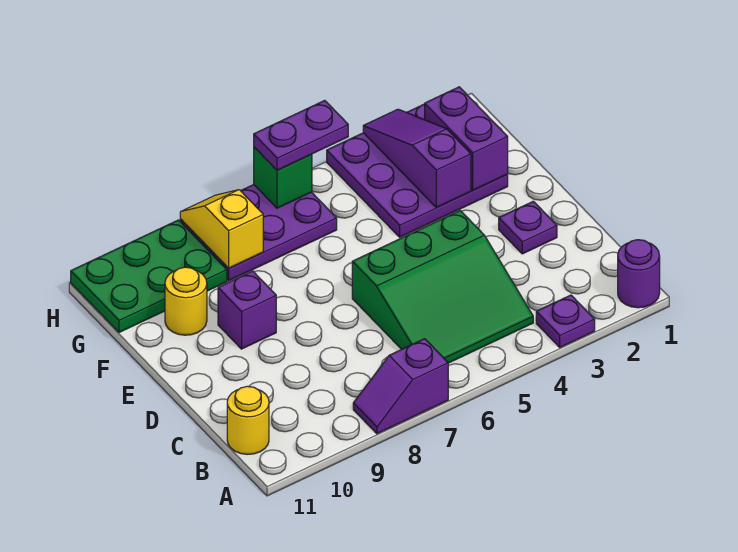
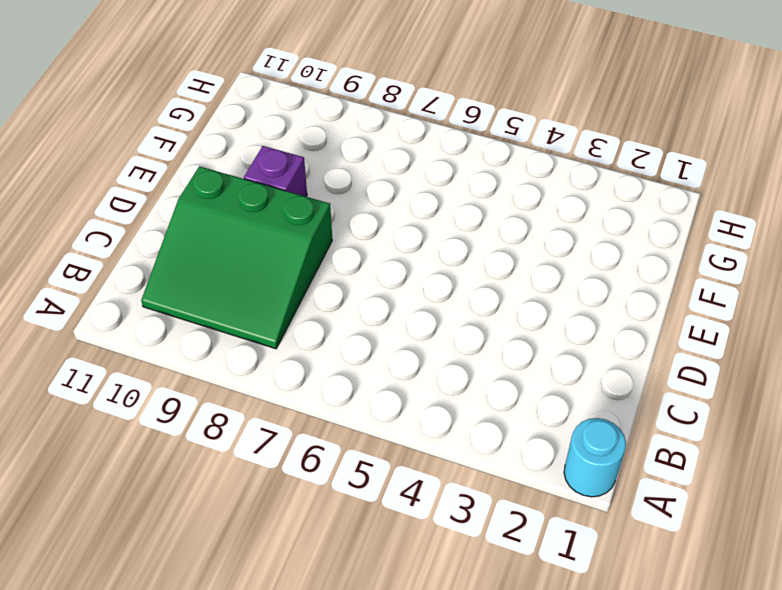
cyan 1x1 round brick [564,418,626,497] -> purple 1x1 round brick [618,240,660,308]
green 3x3 slope [141,166,332,349] -> green 3x3 slope moved to [352,211,533,363]
none -> purple 1x1 plate [536,295,595,348]
none -> purple 1x2 slope [353,339,448,434]
none -> yellow 1x1 round brick [227,386,269,454]

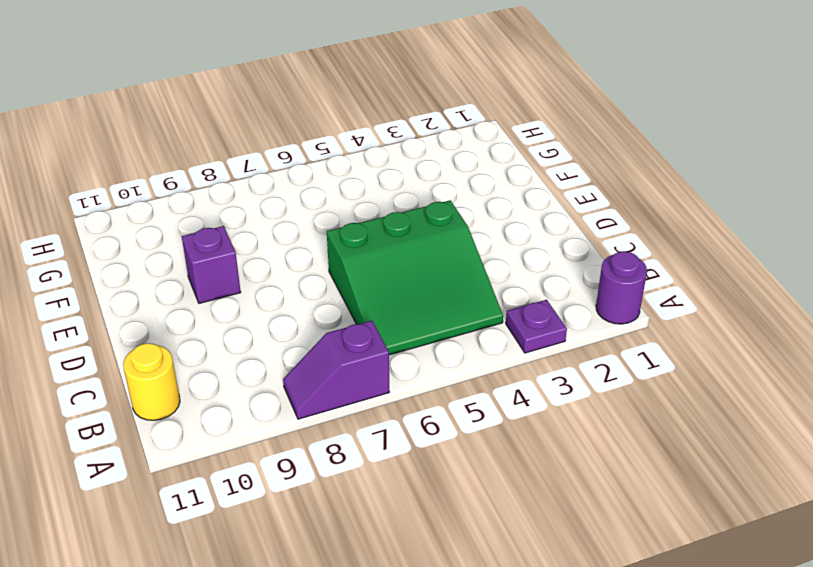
none -> purple 1x1 plate [499,201,557,254]
none -> purple 3x3 plate [327,104,508,237]
none -> yellow 1x1 round brick [165,267,207,335]

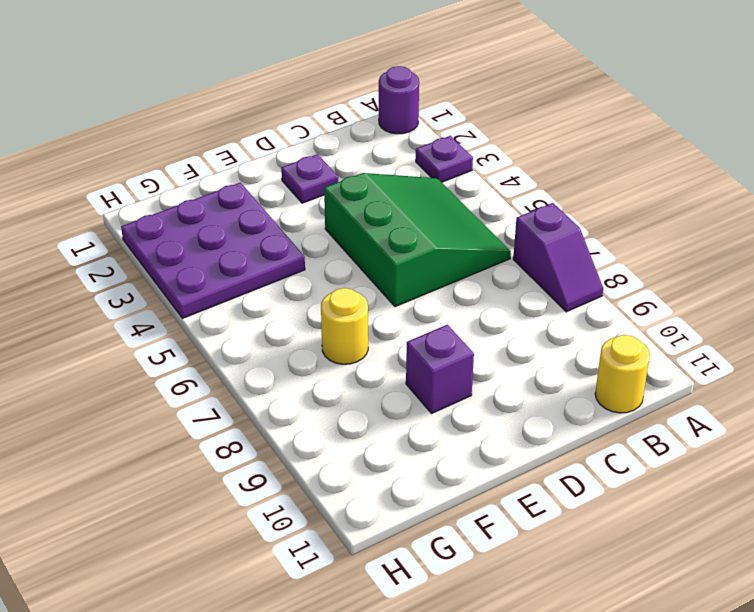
yellow 1x1 round brick [321,288,368,364] -> yellow 1x1 round brick moved to [165,267,207,335]
none -> purple 2x3 plate [180,185,337,281]
none -> green 2x3 plate [71,220,227,332]
none -> purple 1x2 brick [425,87,508,190]

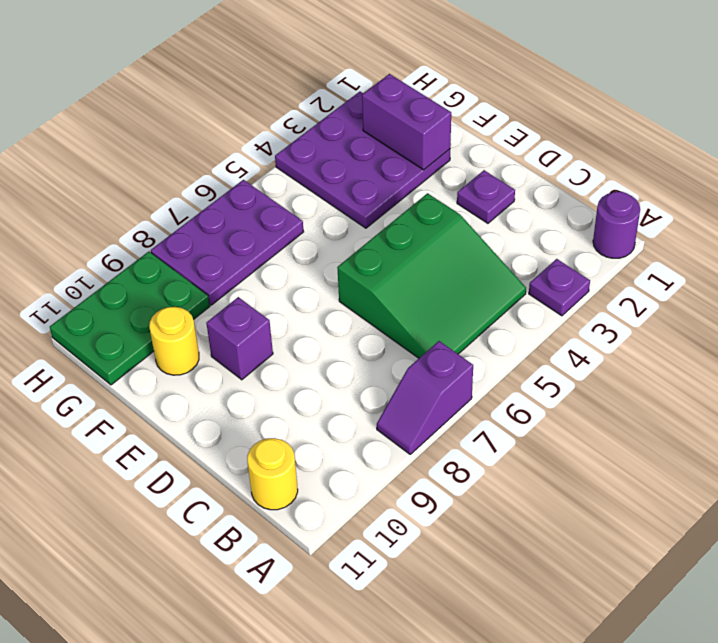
none -> purple 1x3 slope [363,109,471,208]
none -> yellow 1x2 slope [180,190,263,268]
none -> green 1x1 brick [254,147,312,208]

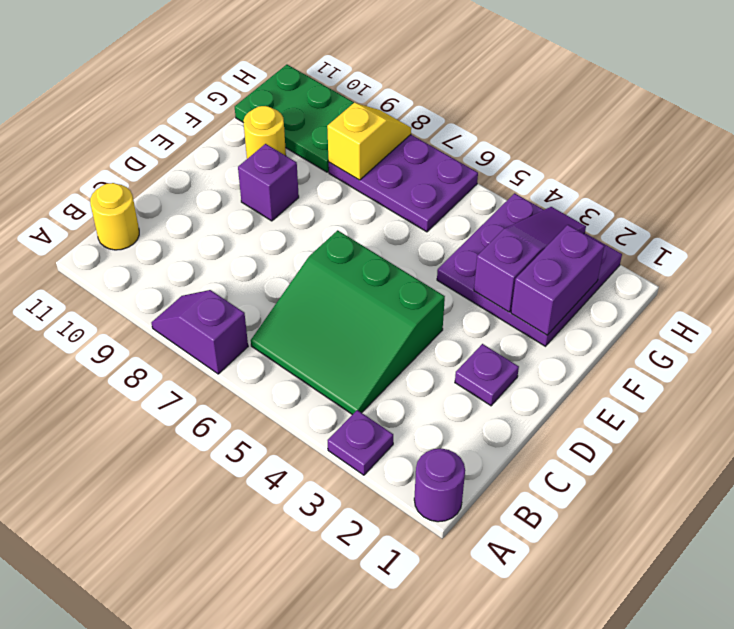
none -> green 1x1 brick [254,147,312,208]
none -> purple 1x2 plate [254,100,348,170]

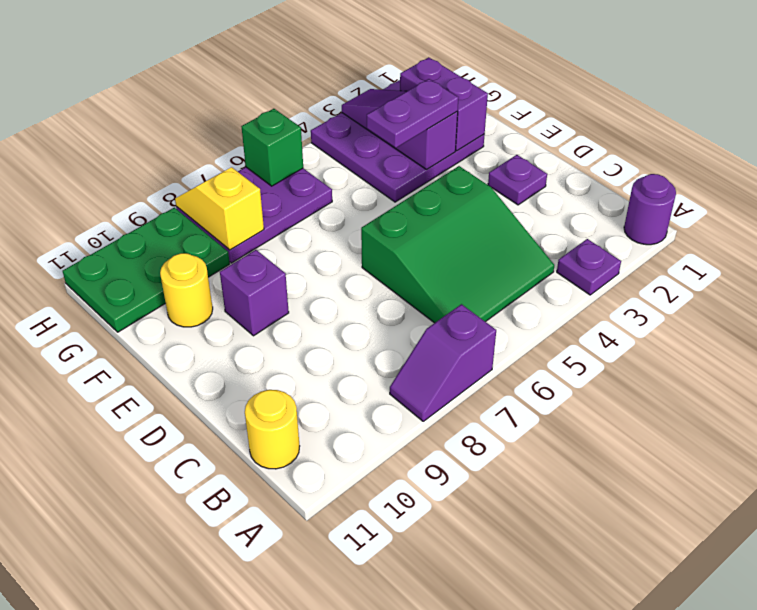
purple 1x2 plate [367,79,459,148] -> purple 1x2 plate moved to [254,100,348,170]

